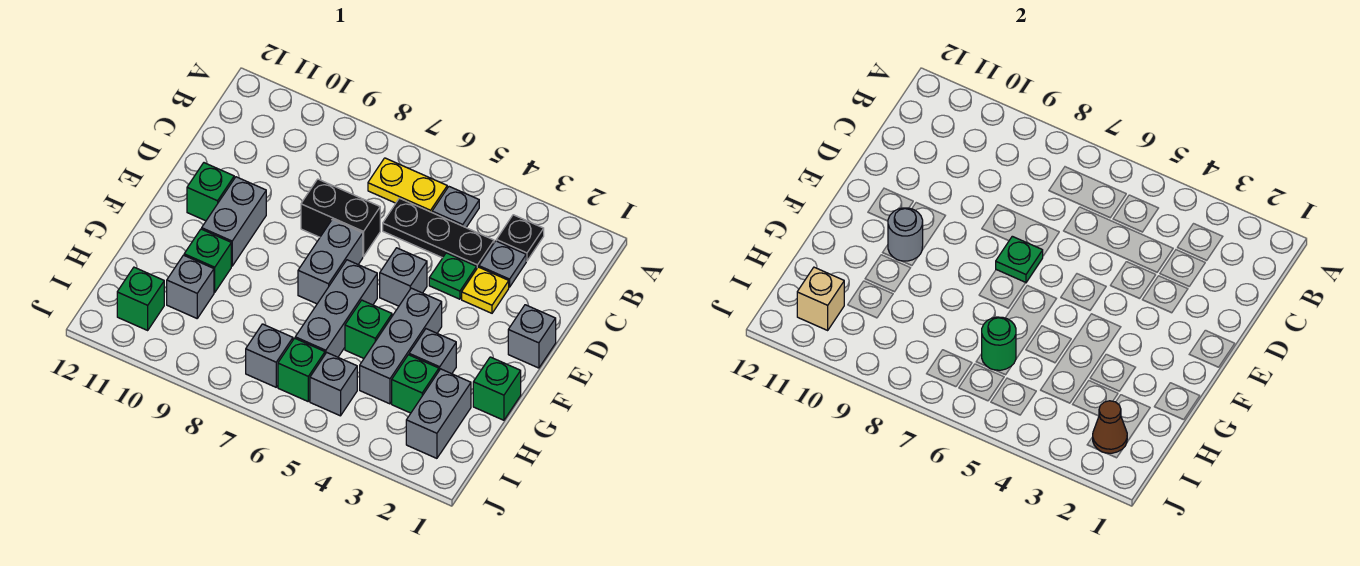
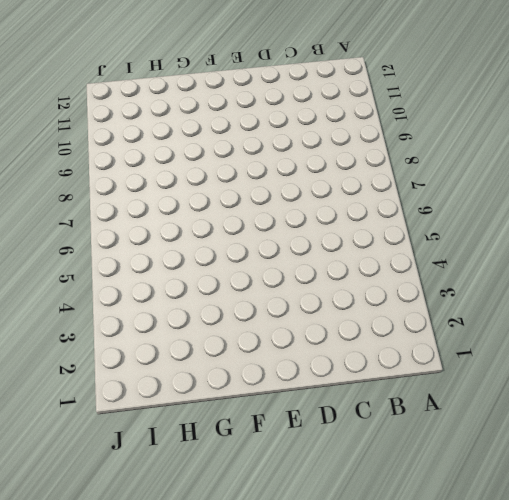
none -> black 1x1 plate [496,215,544,261]
none -> grey 1x1 plate [432,187,479,227]
none -> yellow 1x2 plate [368,158,447,212]
none -> grey 1x1 plate [479,241,526,287]

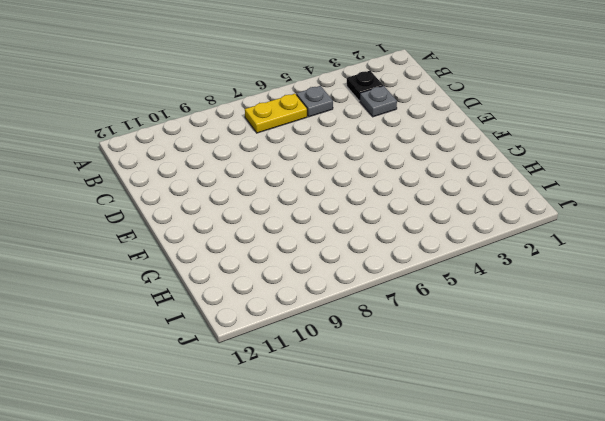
none -> black 1x3 plate [383,198,494,268]
none -> yellow 1x1 plate [462,267,509,313]
none -> green 1x1 plate [429,253,477,299]
none -> black 1x2 brick [301,179,380,257]

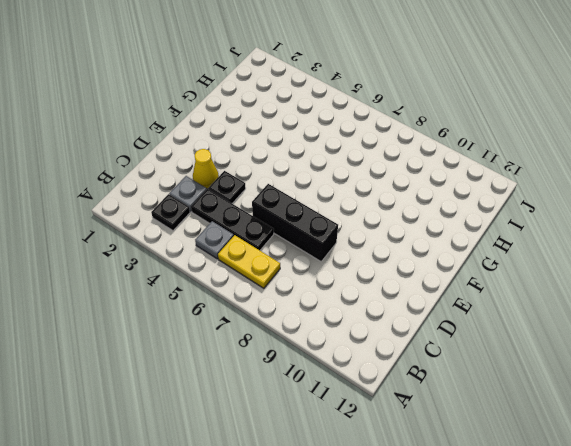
yellow 1x1 cone [193,149,219,189] -> yellow 1x1 plate [462,267,509,313]
black 1x1 plate [208,171,246,203] -> green 1x1 plate [429,253,477,299]
black 1x3 brick [252,184,338,261] -> black 1x2 brick [301,179,380,257]
none -> grey 1x1 brick [508,305,556,368]
none -> grey 1x1 brick [380,248,427,306]
none -> grey 1x2 brick [298,219,363,304]
none -> grey 1x2 brick [202,177,266,266]

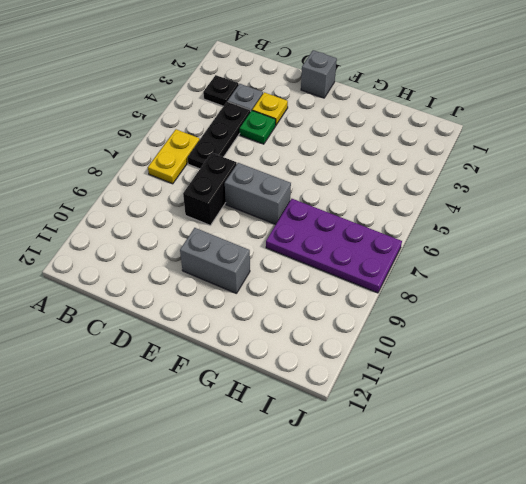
purple 2x4 plate [266,199,402,293] -> grey 1x1 brick [246,324,293,387]
none -> grey 1x1 plate [432,187,479,227]
none -> grey 1x1 brick [380,248,427,306]
none -> green 1x1 brick [187,163,234,221]
none -> grey 1x3 brick [360,288,442,404]

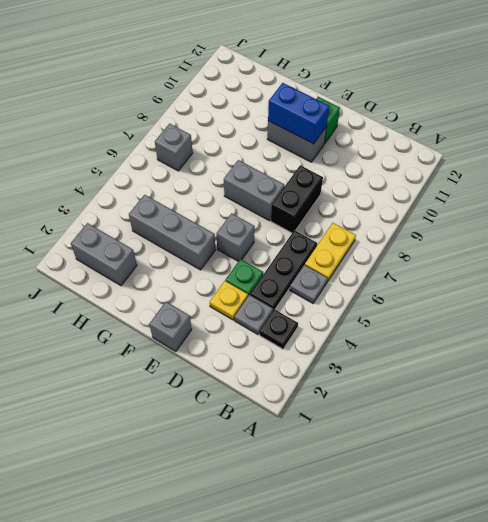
blue 1x2 brick [268,83,329,144] -> grey 1x1 round brick [888,208,923,261]
none -> grey 1x3 brick [295,260,377,357]
none -> green 1x1 brick [473,357,521,420]
none -> grey 1x1 brick [409,329,456,374]
none -> green 1x1 brick [345,300,392,358]

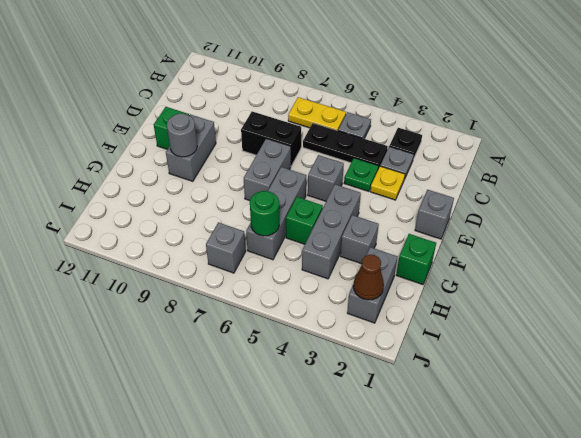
none -> green 1x1 brick [184,229,231,292]
none -> green 1x1 brick [392,355,439,413]
none -> grey 1x1 brick [167,255,214,318]
none -> grey 1x1 brick [310,353,357,416]

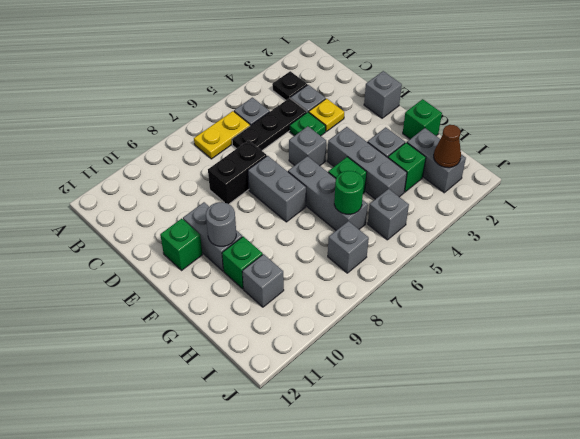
none -> green 1x1 brick [278,338,325,401]
none -> green 1x1 brick [117,267,164,330]
none -> green 1x1 plate [996,236,1043,283]
none -> tan 1x1 brick [797,267,844,330]

